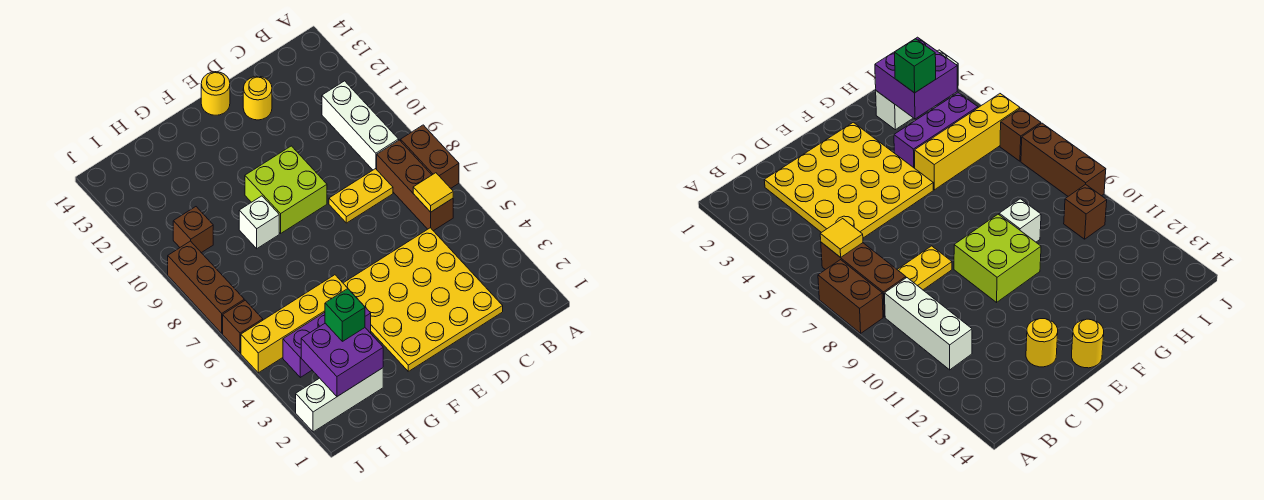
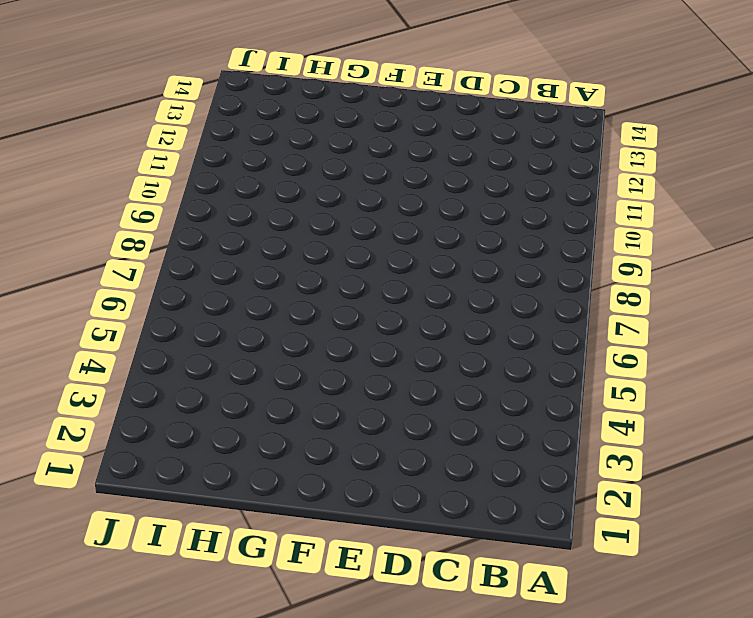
none -> brown 1x2 brick [401,125,459,188]
none -> brown 1x3 brick [377,140,453,231]
none -> white 1x3 brick [322,81,399,170]

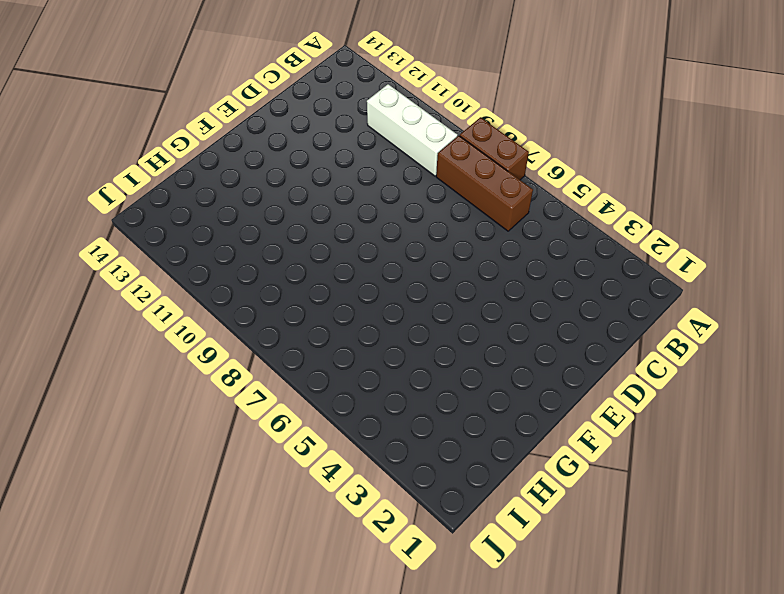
none -> yellow 4x4 plate [343,228,503,371]
none -> yellow 1x2 plate [329,169,393,223]
none -> yellow 1x1 round brick [243,76,272,120]

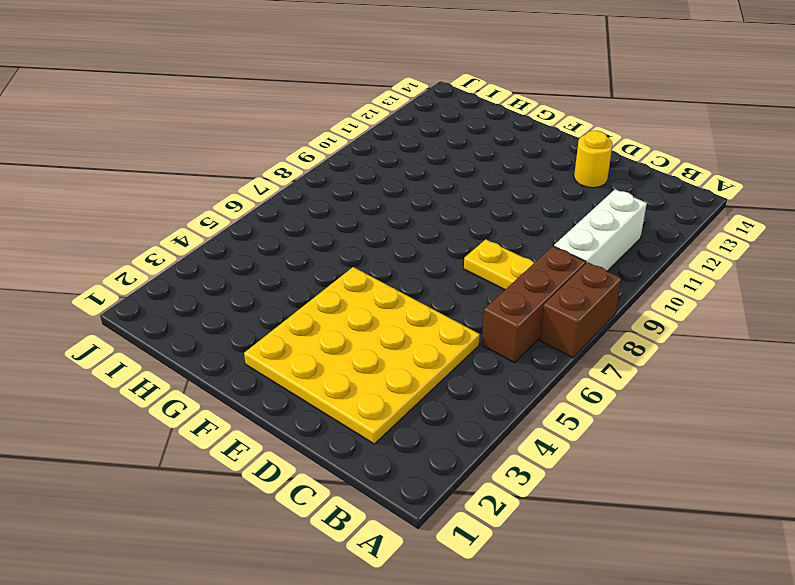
none -> lime 2x2 brick [245,146,327,233]
none -> yellow 1x1 round brick [201,72,230,115]
none -> purple 1x3 brick [283,306,371,377]

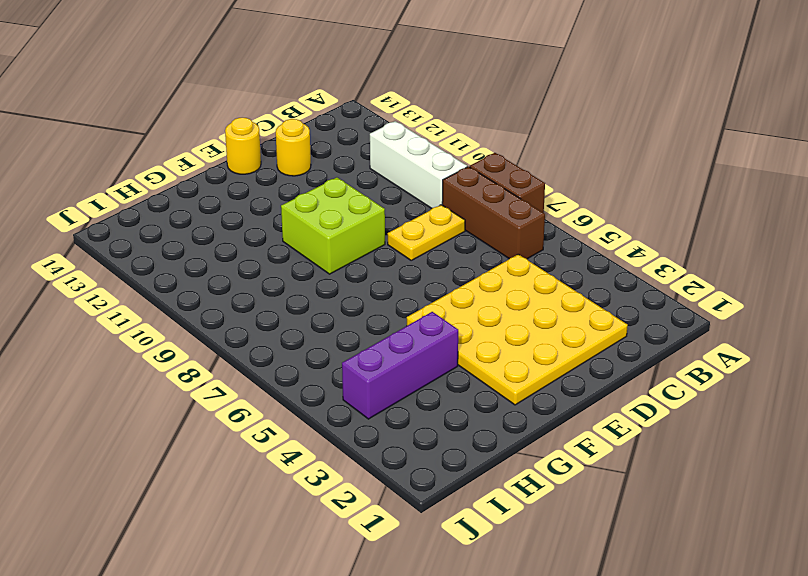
none -> yellow 1x4 brick [241,275,352,373]
none -> white 1x1 brick [239,196,279,249]
none -> white 1x3 brick [296,368,383,432]

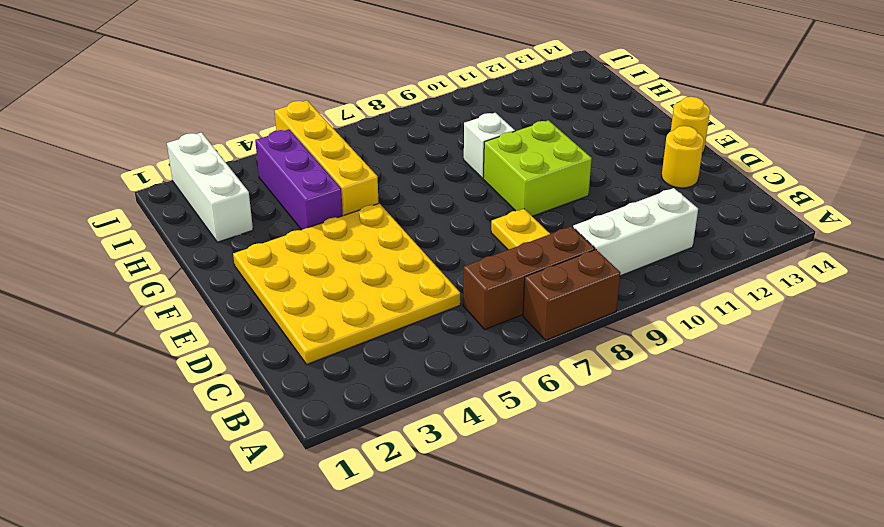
none -> brown 1x1 brick [173,207,213,253]
none -> brown 1x1 brick [223,300,263,353]
none -> brown 1x3 brick [168,241,244,333]

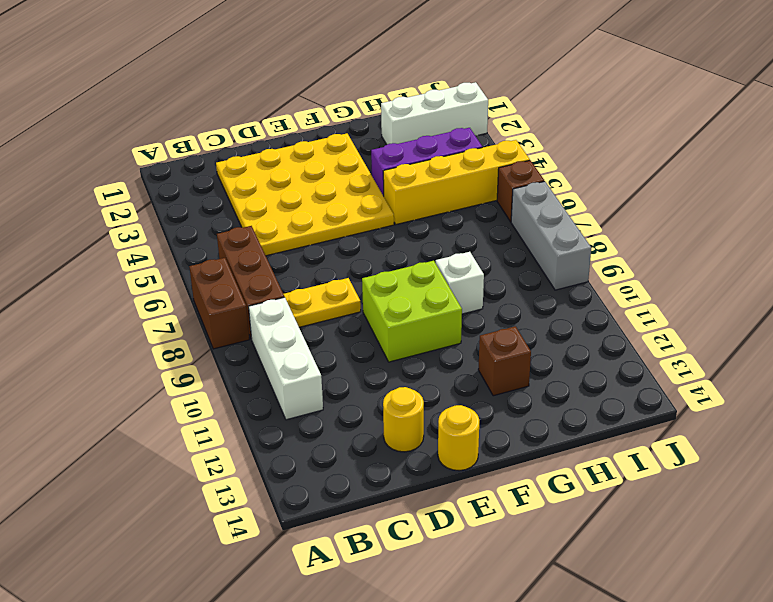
brown 1x1 brick [478,326,531,396] -> brown 1x1 brick moved to [173,207,213,253]
grey 1x3 brick [511,181,591,290] -> brown 1x3 brick [168,241,244,333]
none -> yellow 1x1 tile [413,173,453,212]
none -> purple 2x2 brick [301,323,383,397]
none -> green 1x1 brick [325,289,365,341]

